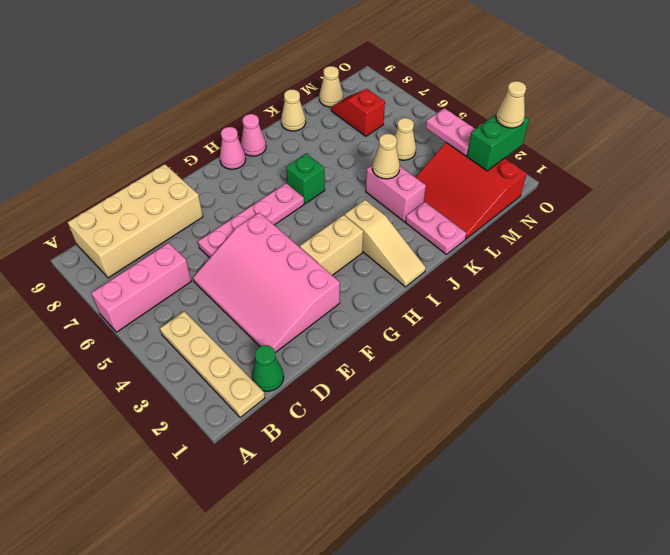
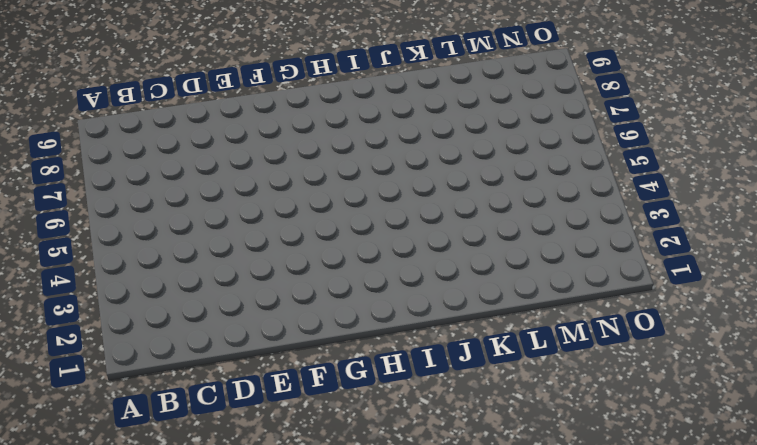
none -> pink 1x3 brick [92,243,191,332]
none -> tan 1x4 plate [160,311,265,418]
none -> tan 2x4 brick [68,164,203,278]

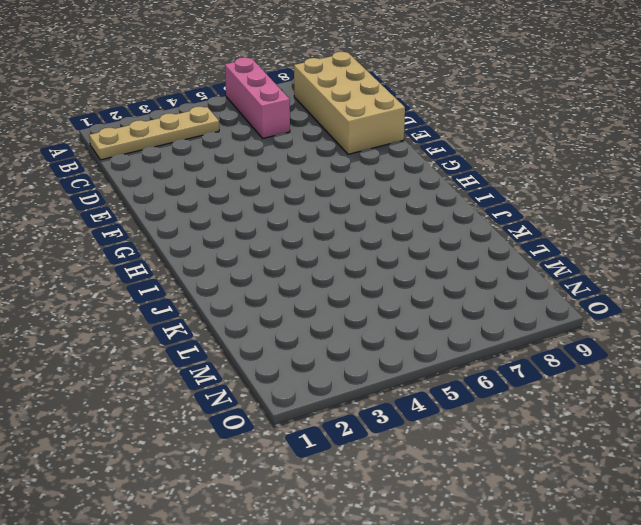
none -> green 1x1 cone [252,345,284,391]
none -> pink 3x4 slope [193,212,340,353]
none -> pink 1x4 plate [198,183,304,258]

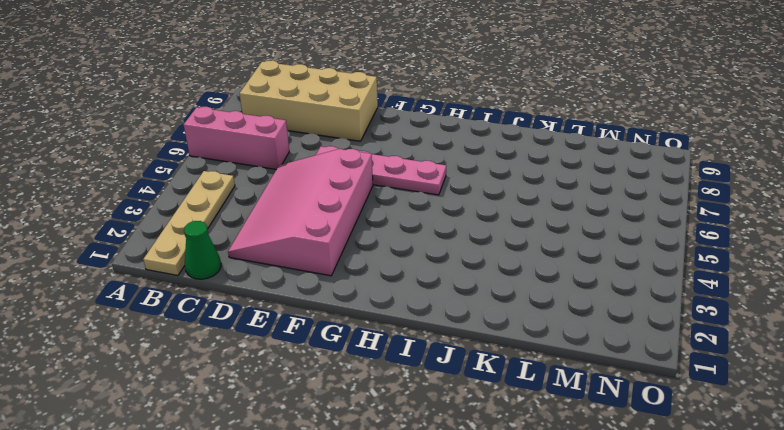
none -> tan 1x2 brick [300,215,363,275]
none -> pink 1x1 cone [220,127,246,169]
none -> tan 1x3 slope [345,200,426,287]

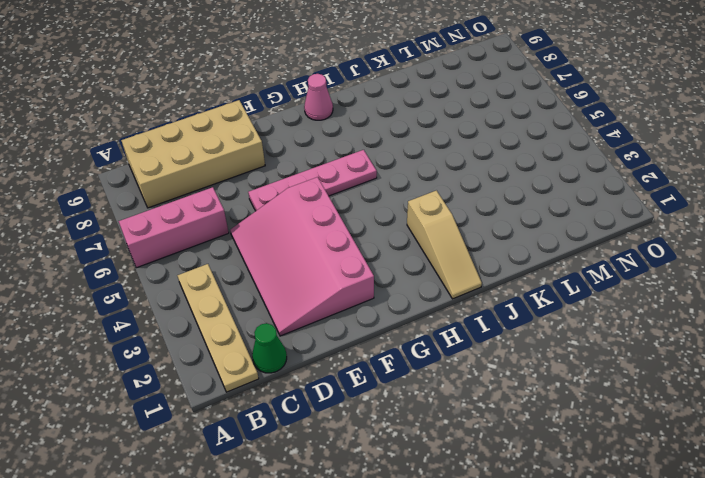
none -> tan 1x2 brick [300,215,363,275]
none -> green 1x1 brick [286,154,325,204]
none -> pink 1x1 cone [241,114,266,156]

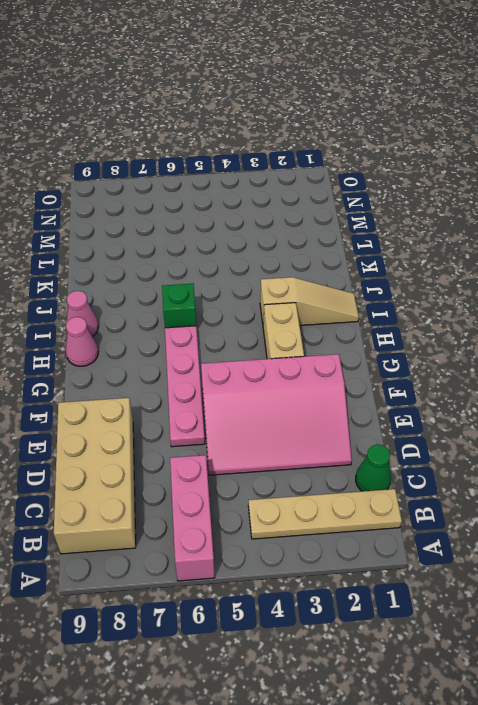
none -> pink 1x2 plate [405,202,466,254]
none -> pink 1x2 brick [366,165,426,222]
none -> tan 1x1 cone [281,89,306,131]

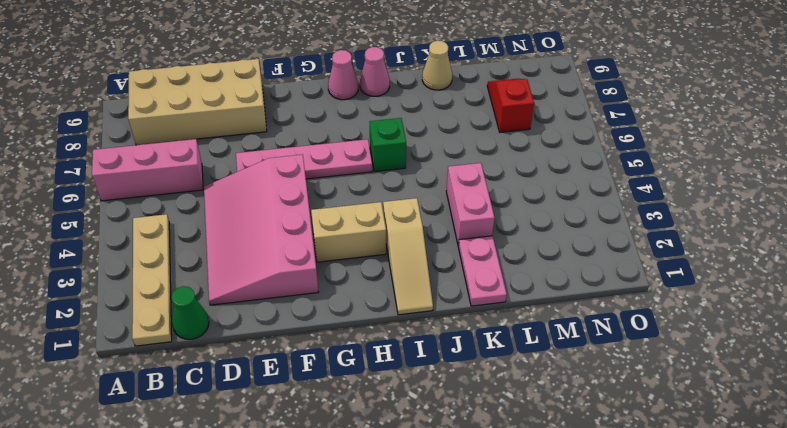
none -> red 3x3 slope [416,143,527,239]
none -> tan 1x1 cone [395,118,416,160]
none -> tan 1x1 cone [319,66,343,107]

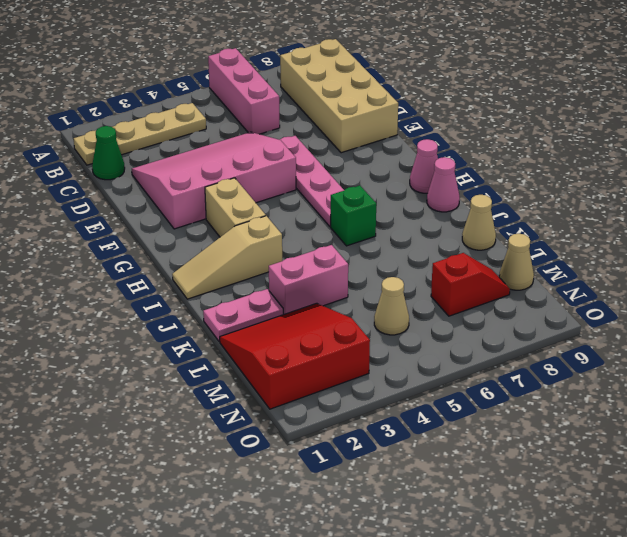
none -> tan 1x1 cone [372,134,400,179]
none -> green 1x2 brick [467,114,529,171]
none -> pink 1x2 plate [426,108,475,156]

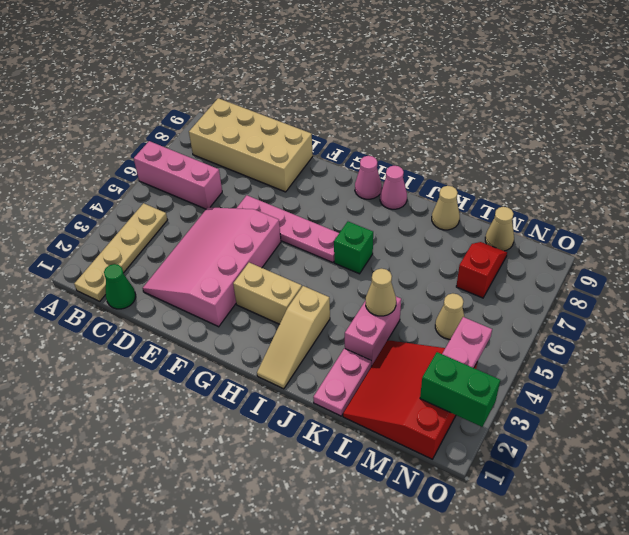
none -> tan 1x1 cone [496,81,526,128]

